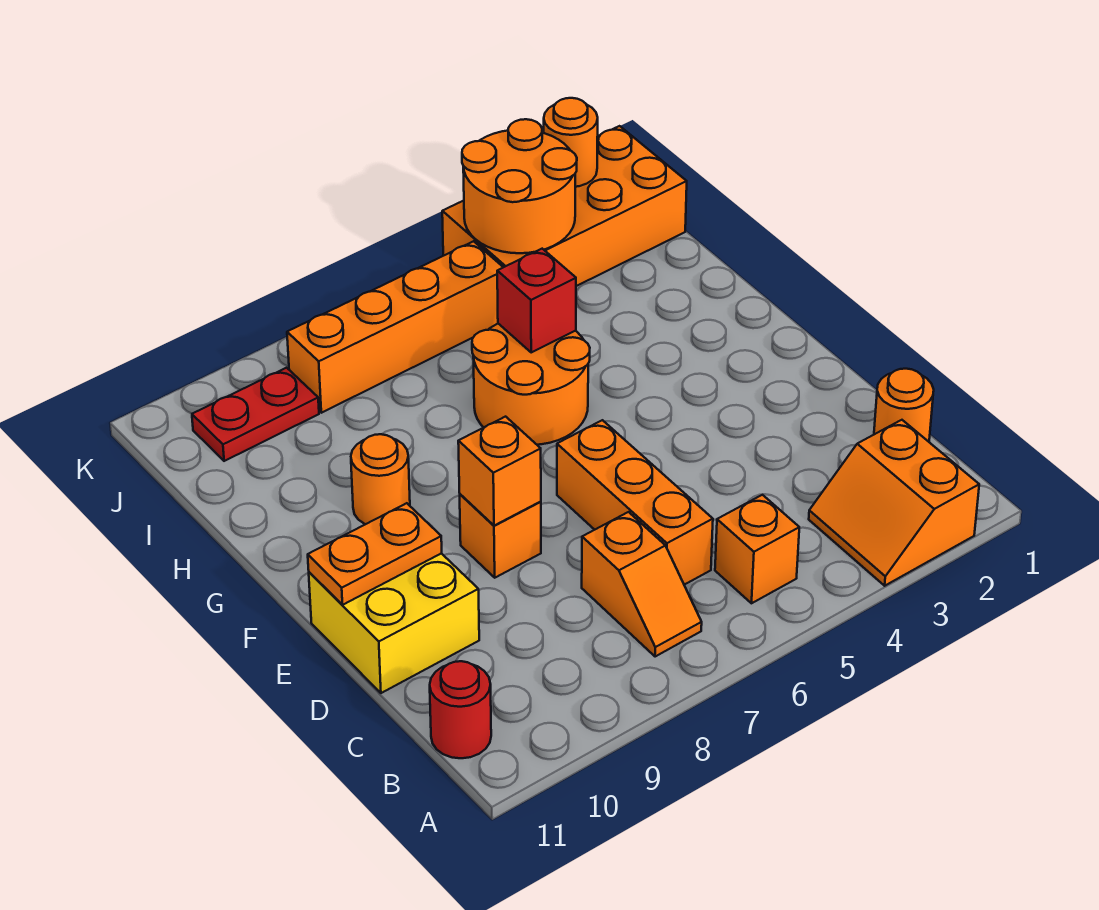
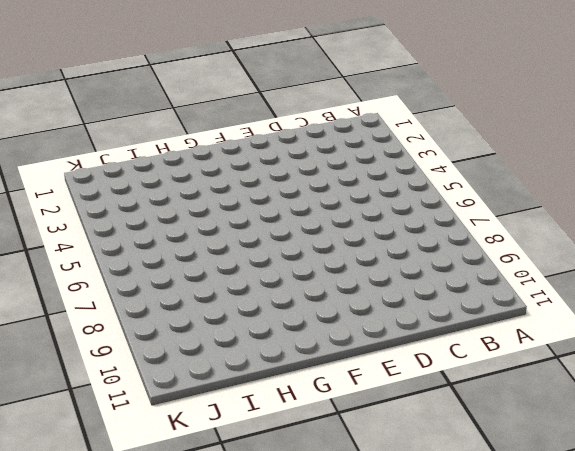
none -> orange 2x2 slope [809,420,979,586]
none -> orange 1x1 brick [715,495,799,603]
none -> orange 1x2 slope [582,512,702,657]

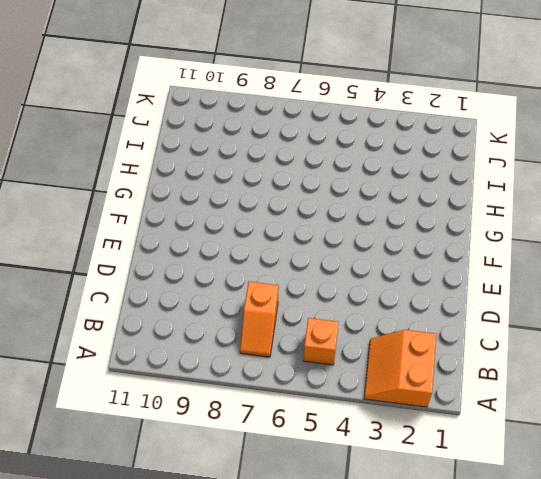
none -> red 1x1 round brick [430,661,491,758]
none -> orange 1x1 round brick [874,369,934,442]
none -> orange 1x3 brick [557,420,713,585]

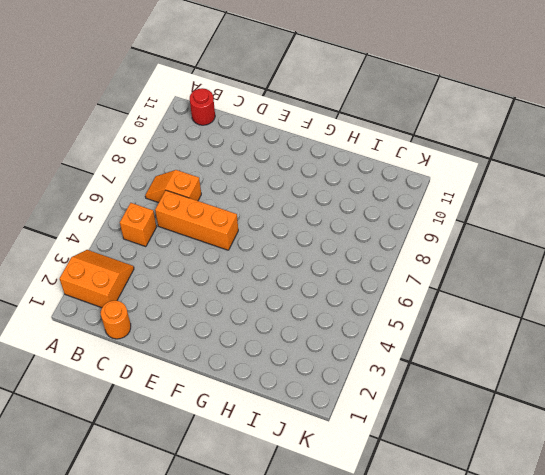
none -> yellow 2x2 brick [309,553,479,693]
none -> orange 1x1 brick [460,494,541,578]
none -> orange 2x2 round brick [472,324,590,445]

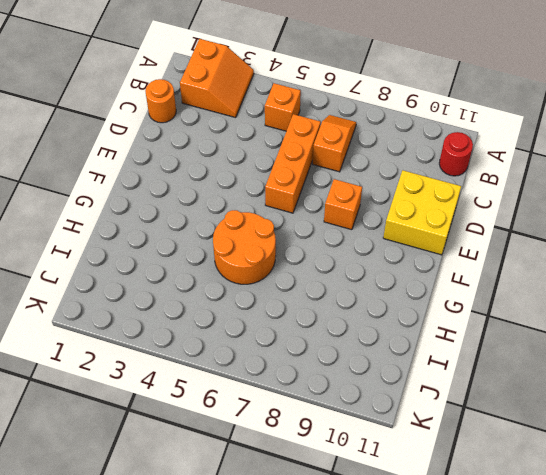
none -> orange 1x1 round brick [351,434,410,524]
none -> orange 2x4 brick [442,126,687,286]
none -> orange 1x4 brick [287,241,503,413]

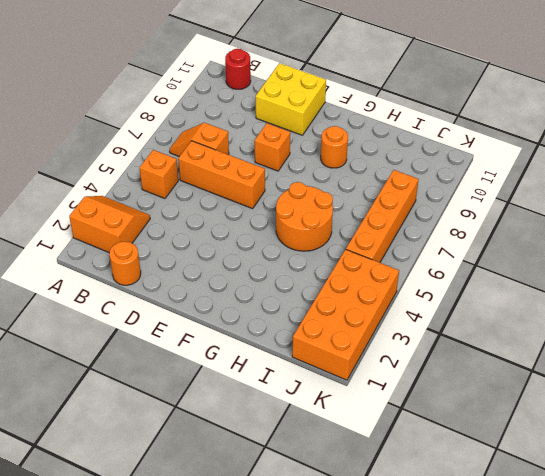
none -> red 1x2 plate [192,368,319,461]
none -> orange 1x1 brick [458,417,541,526]
none -> orange 1x2 plate [308,503,442,605]

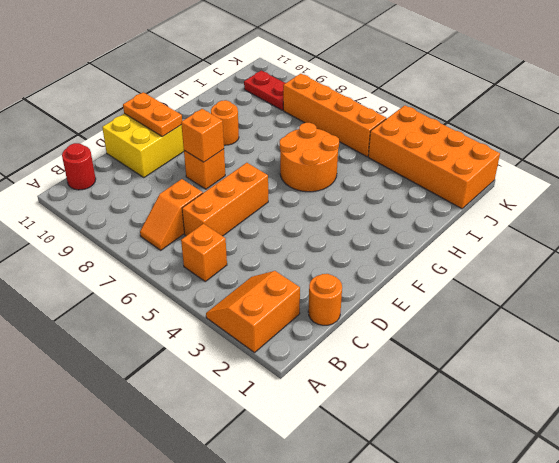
none -> red 1x1 brick [497,249,576,352]
none -> orange 2x2 round brick [462,119,577,253]
none -> orange 1x1 round brick [544,98,598,187]

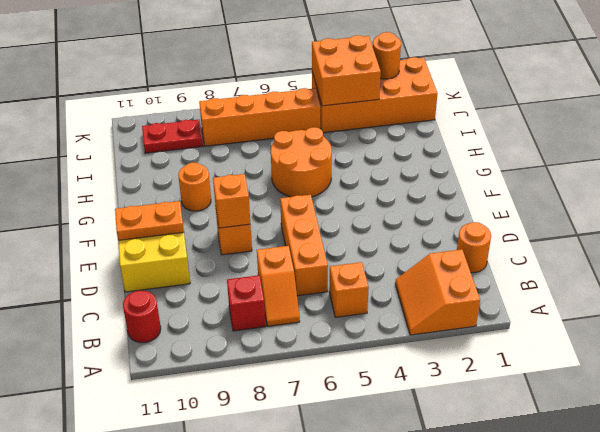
red 1x1 brick [227,275,266,331] -> red 1x1 brick moved to [497,249,576,352]
orange 2x2 brick [312,35,381,106] -> orange 2x2 round brick [462,119,577,253]

